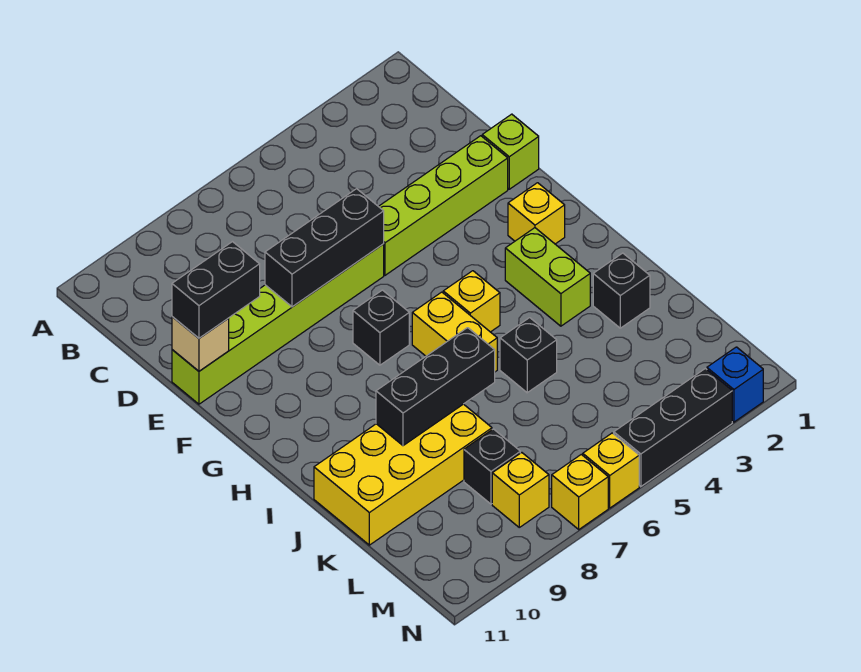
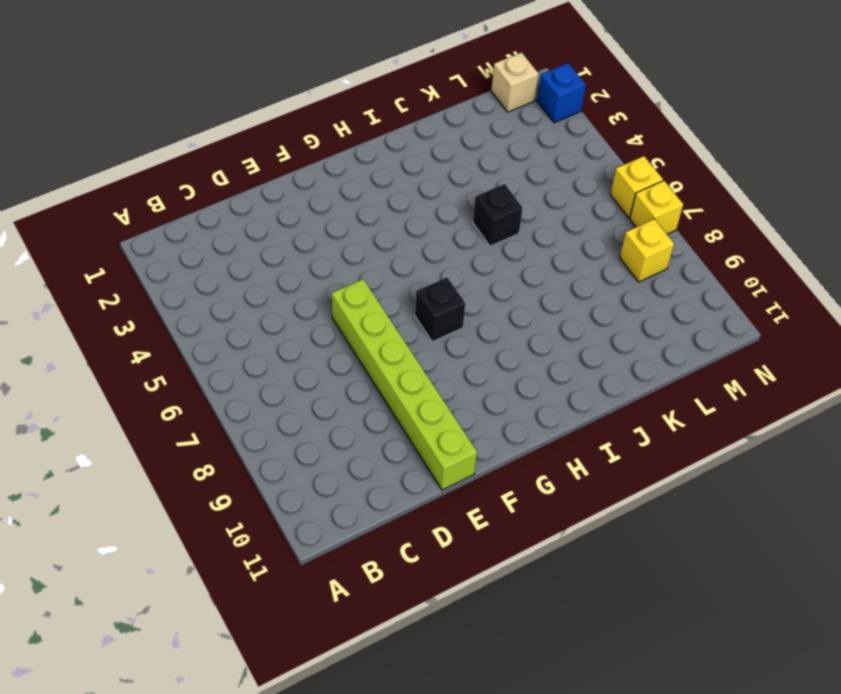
tan 1x1 brick [491,52,539,112] -> tan 1x1 brick moved to [172,317,229,371]
none -> lime 1x1 brick [482,114,539,189]
none -> lime 1x4 brick [378,136,508,275]
none -> yellow 1x1 brick [508,183,565,244]

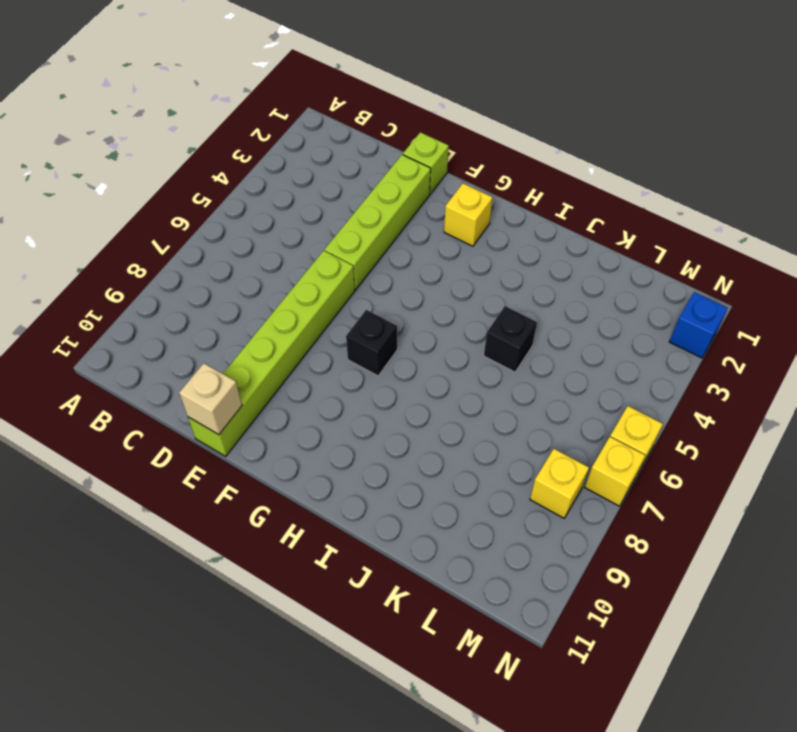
none -> lime 1x2 brick [505,228,590,326]
none -> yellow 1x1 brick [443,271,500,332]
none -> yellow 1x2 brick [412,292,497,372]

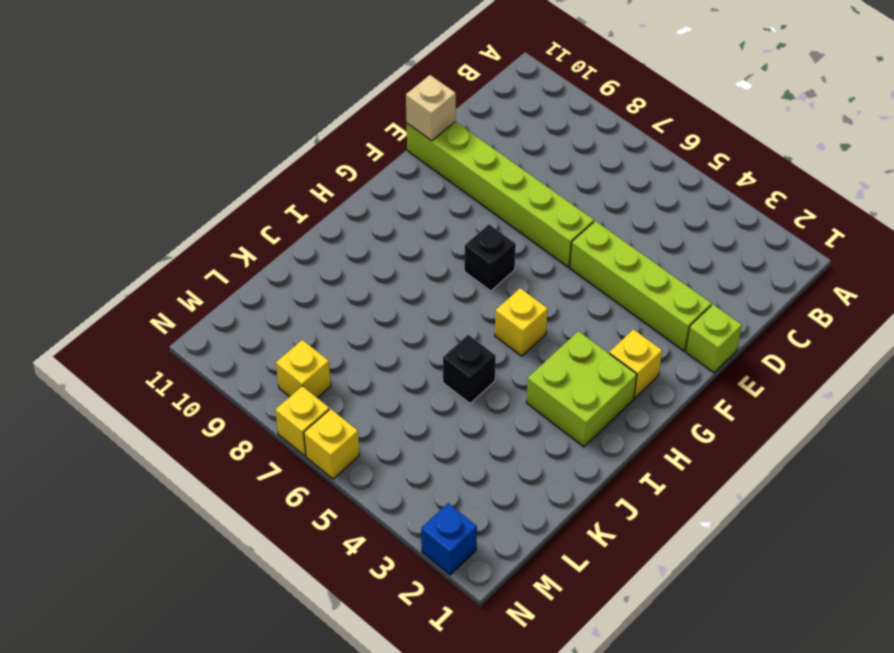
lime 2x2 brick [526,331,637,447] -> lime 1x2 brick [505,228,590,326]
none -> yellow 1x2 brick [412,292,497,372]
none -> black 1x1 brick [593,253,650,328]
none -> yellow 2x4 brick [314,404,492,545]

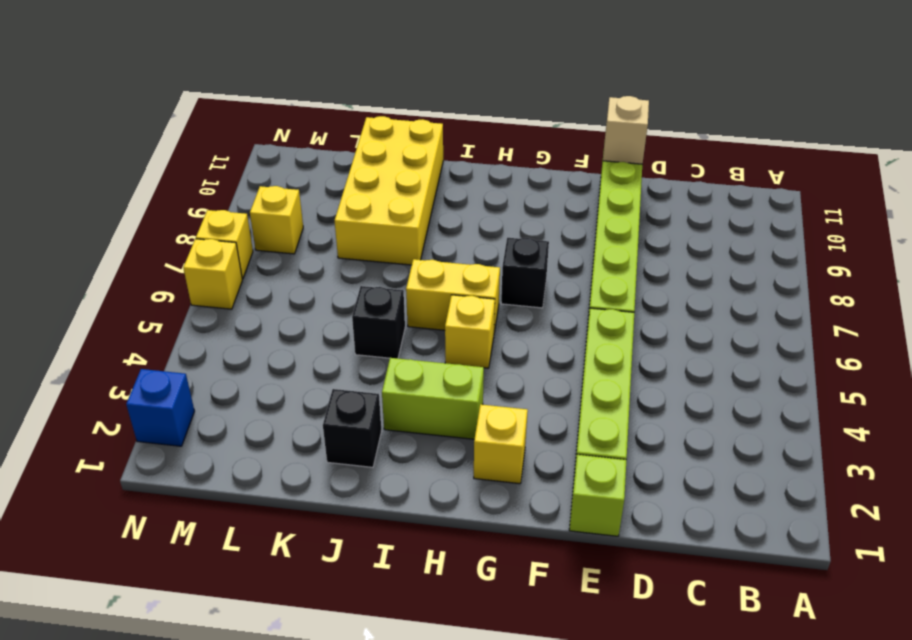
none -> black 1x1 brick [464,429,520,504]
none -> black 1x3 brick [614,369,732,487]
none -> black 1x3 brick [265,189,384,307]

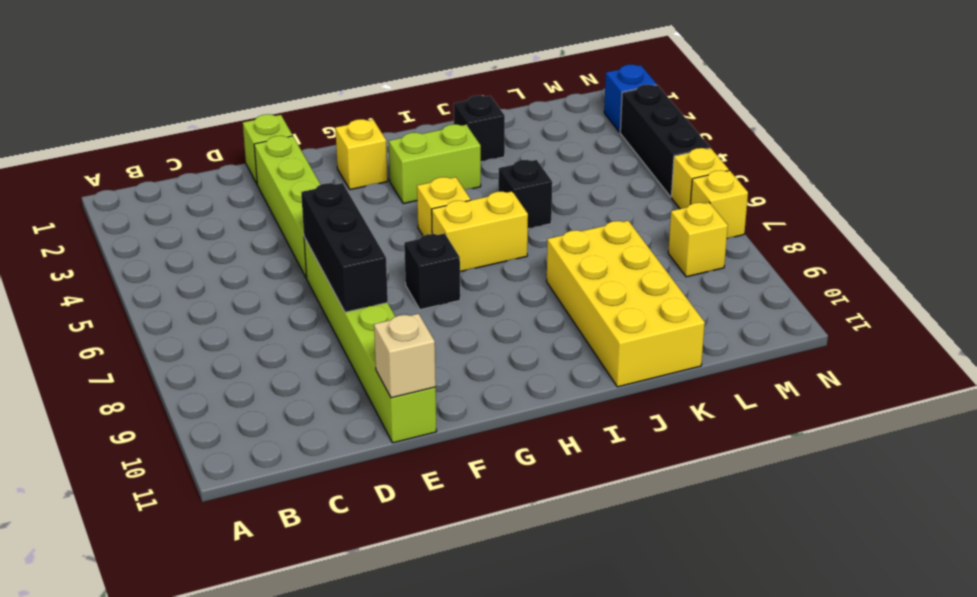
none -> black 1x1 brick [464,429,520,504]
none -> black 1x3 brick [376,328,495,446]
none -> black 1x2 brick [172,242,260,338]

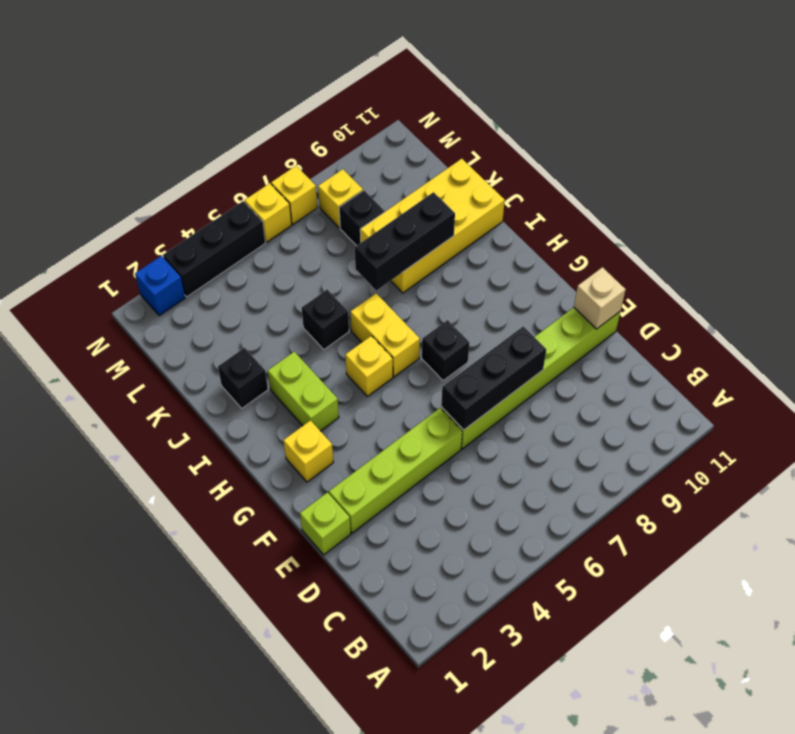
none -> black 1x2 brick [172,242,260,338]

